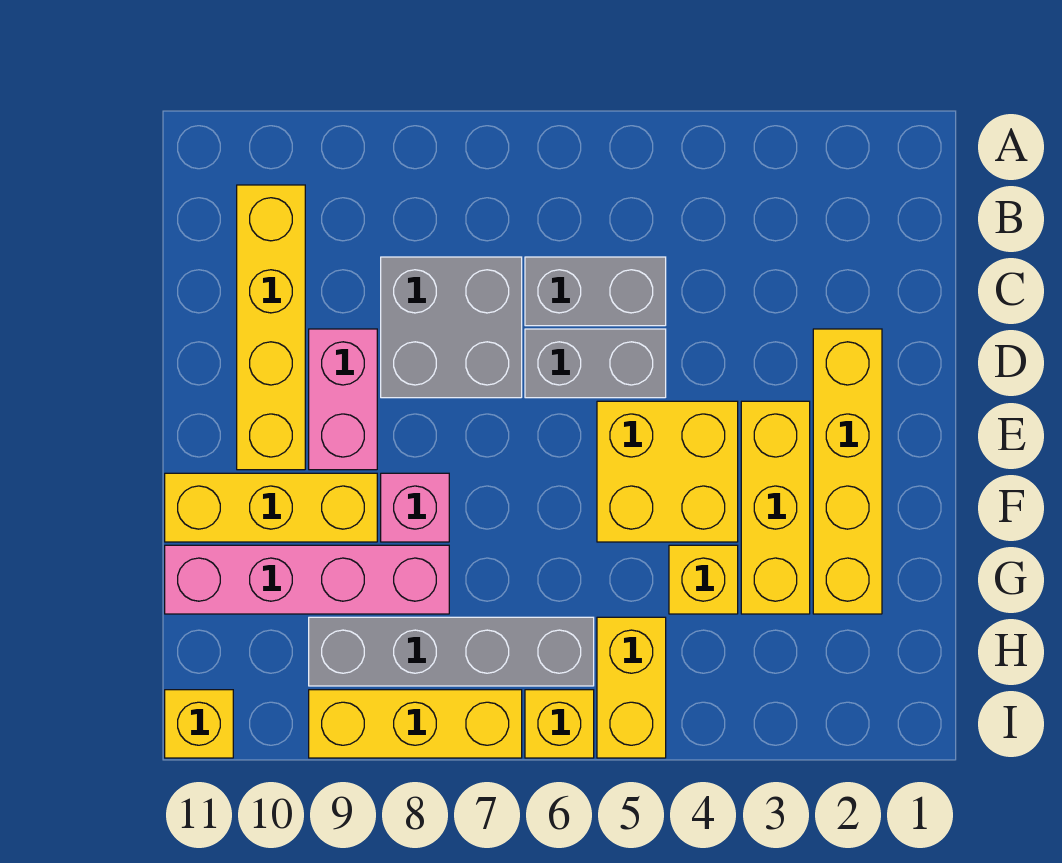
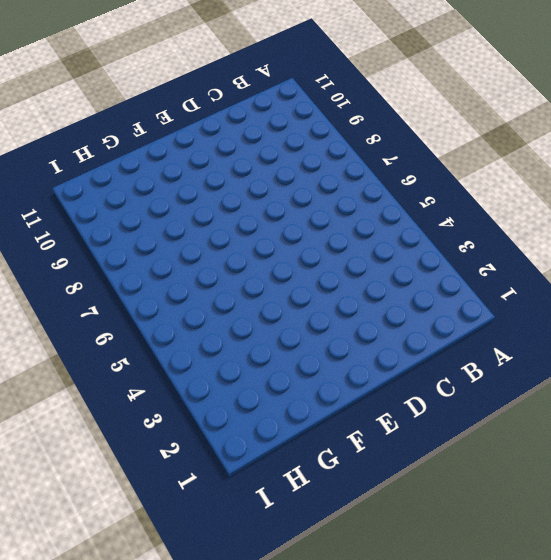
none -> yellow 1x4 brick [237,185,305,470]
none -> grey 1x2 brick [525,257,666,326]
none -> grey 2x2 brick [381,257,522,398]

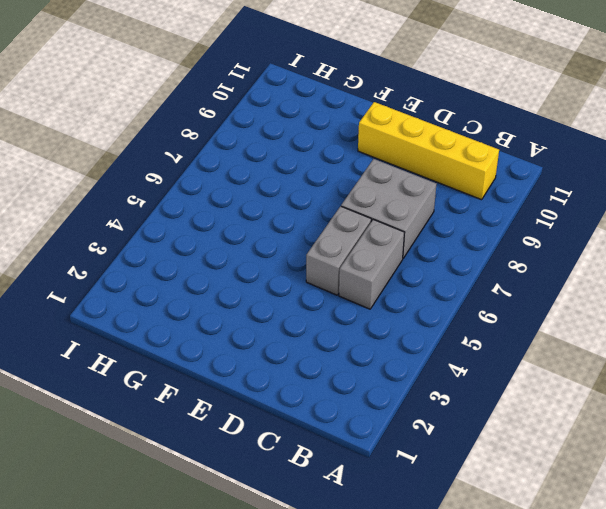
none -> yellow 1x4 brick [813,329,882,614]
none -> pink 1x2 brick [309,329,377,470]
none -> yellow 1x3 brick [741,401,810,614]

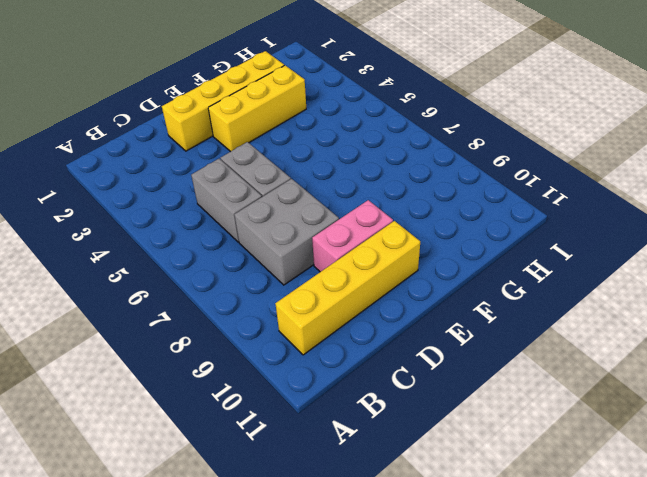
none -> yellow 2x2 brick [597,401,738,542]
none -> pink 1x1 brick [381,473,449,542]
none -> yellow 1x3 brick [165,473,377,542]

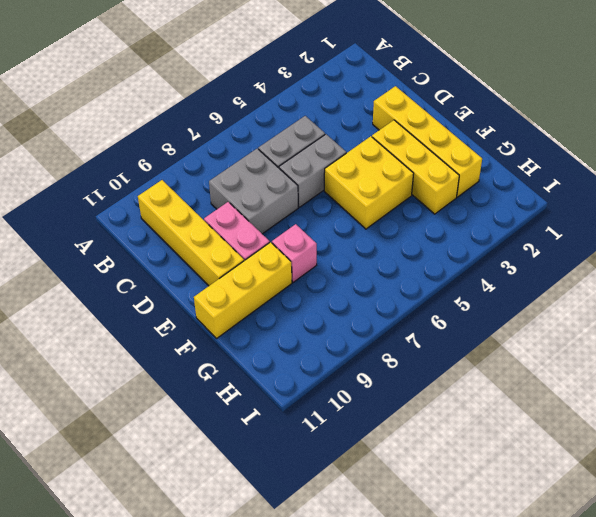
none -> yellow 1x1 brick [669,545,738,614]
none -> pink 1x4 brick [165,545,449,614]
none -> yellow 1x2 brick [597,617,666,758]

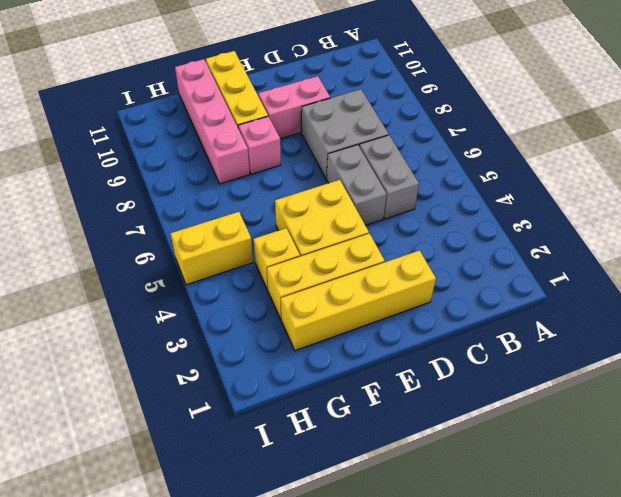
none -> yellow 1x4 brick [237,185,305,470]
none -> grey 1x4 brick [309,617,594,686]
none -> yellow 1x1 brick [525,690,594,758]

